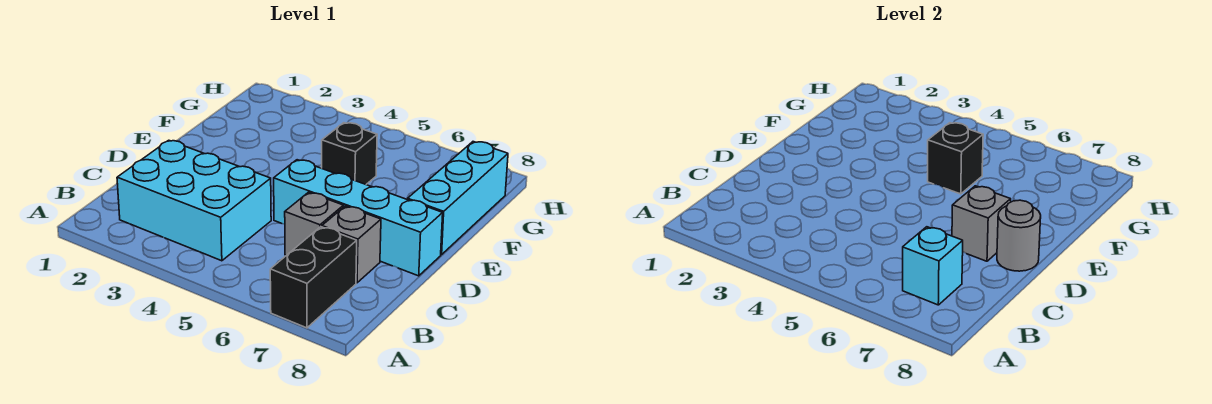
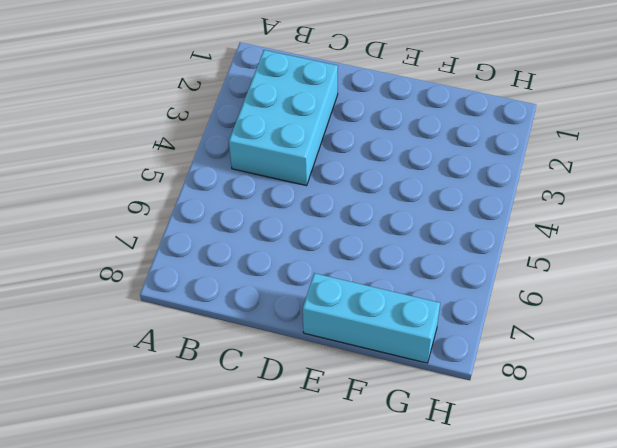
none -> black 1x2 brick [270,227,357,328]
none -> grey 1x1 brick [285,192,344,255]

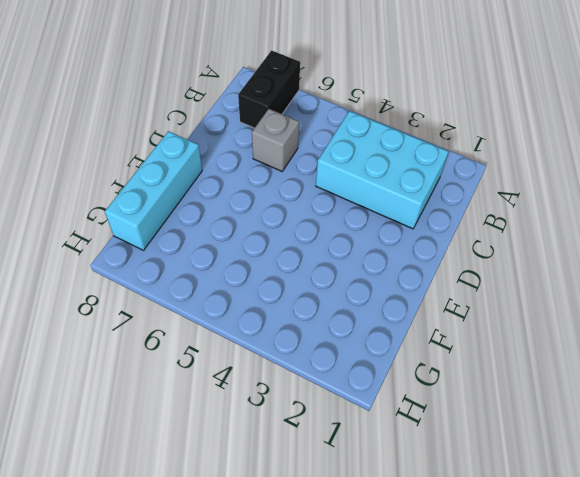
none -> grey 1x1 brick [322,206,381,283]
none -> cyan 1x4 brick [274,160,443,276]

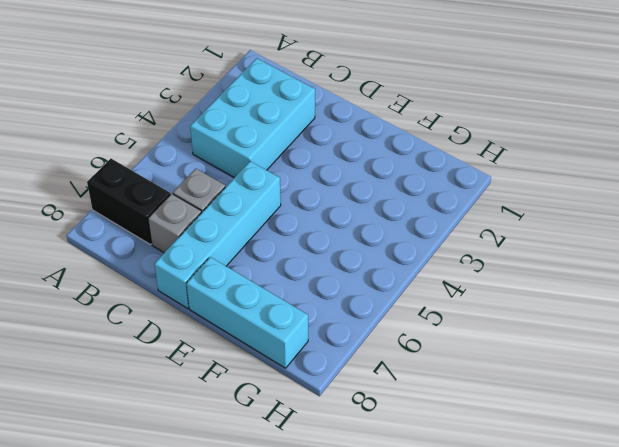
none -> black 1x1 brick [322,123,377,184]
none -> cyan 1x1 brick [903,227,963,305]

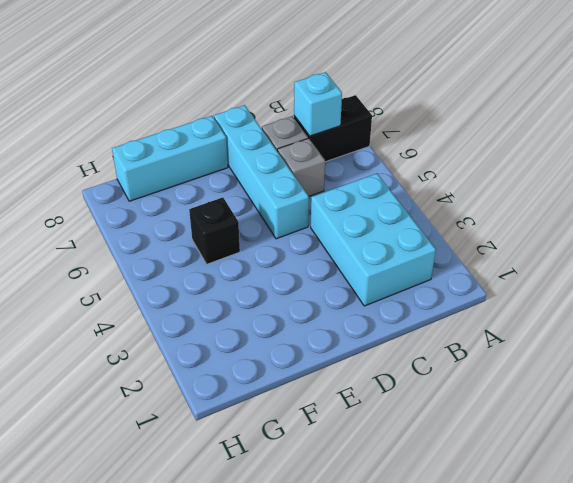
none -> grey 1x1 brick [952,186,1011,261]
none -> grey 1x1 round brick [997,200,1041,271]

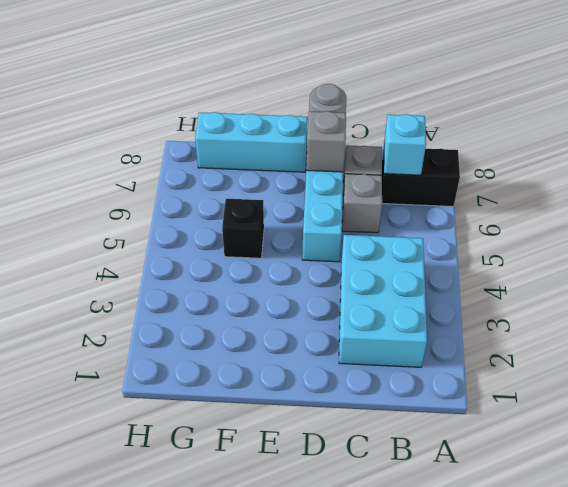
none -> black 1x1 brick [928,123,983,194]

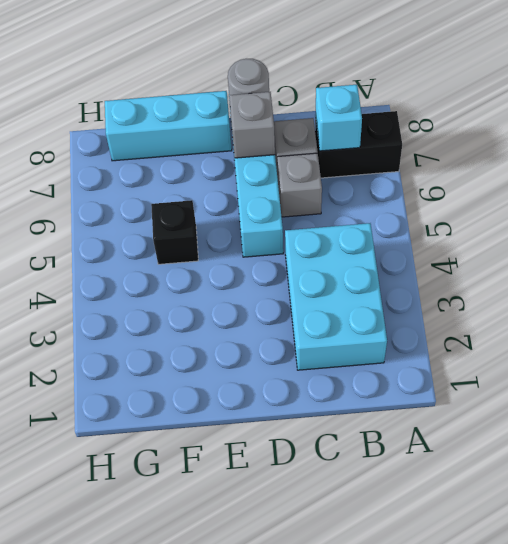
none -> black 1x1 brick [928,123,983,194]

